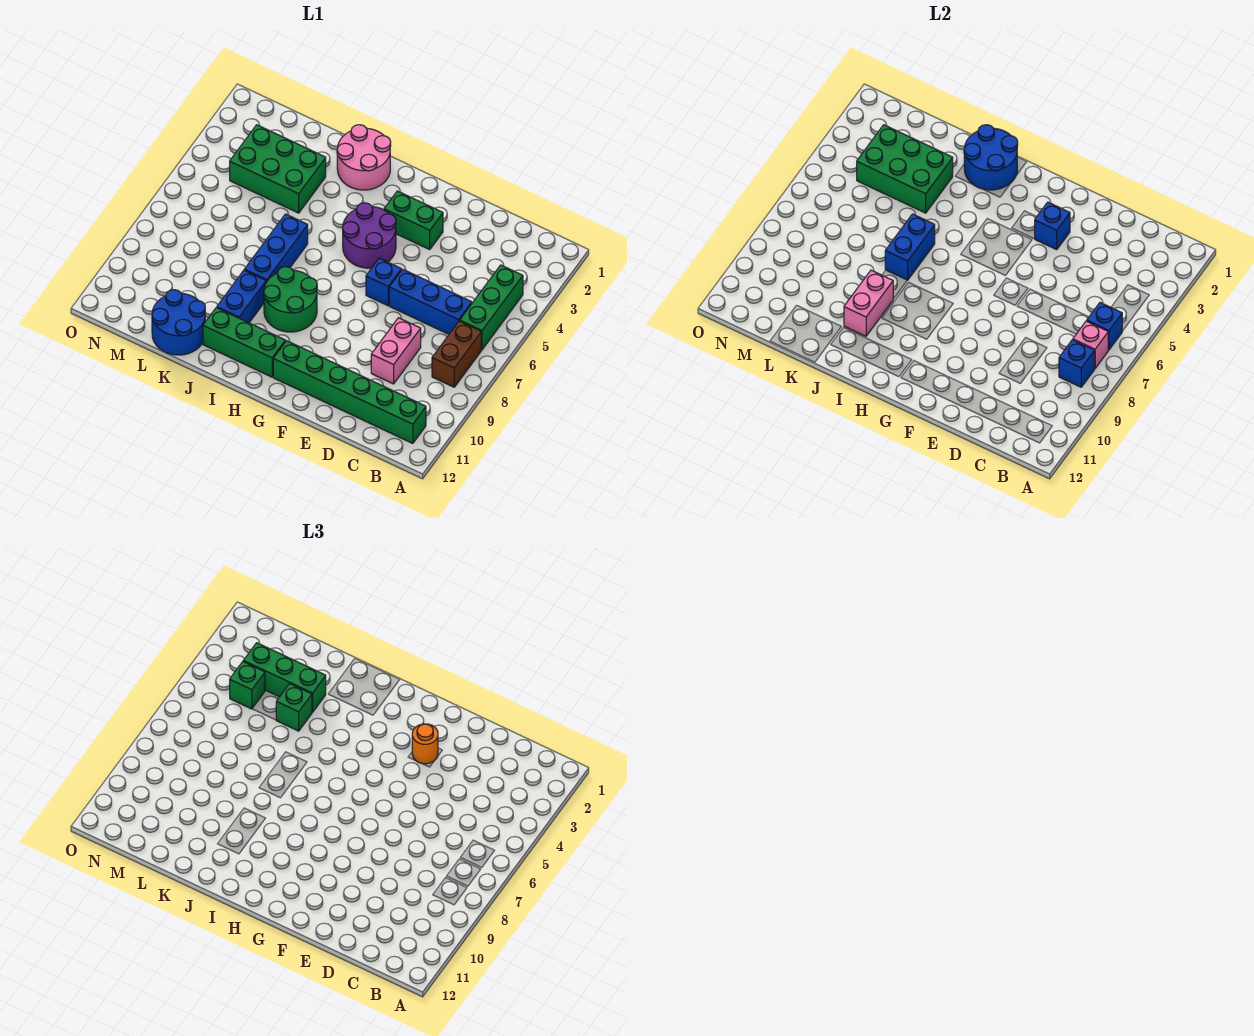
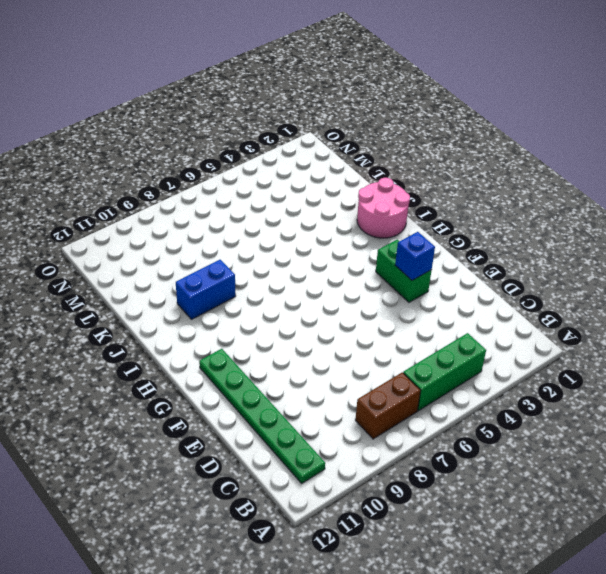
green 1x6 plate [199,349,325,483] -> green 1x6 brick [273,341,426,443]
none -> blue 1x3 brick [389,269,472,334]
none -> pink 1x2 brick [371,318,421,384]
none -> blue 1x1 brick [366,258,401,306]

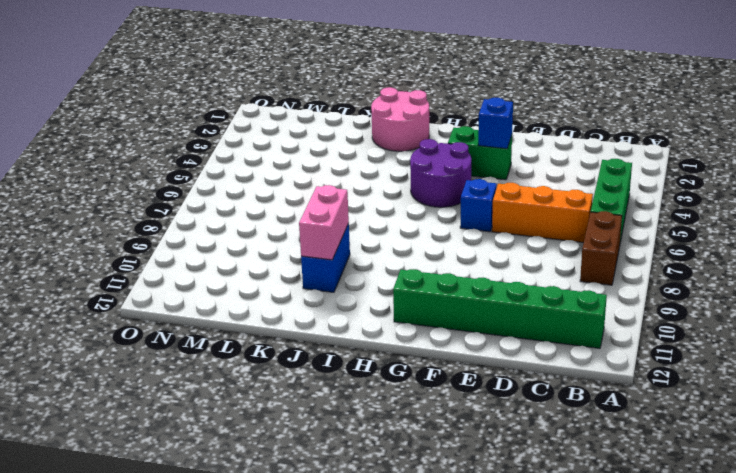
orange 1x3 brick [492,183,593,243] -> blue 1x3 brick [389,269,472,334]
none -> pink 1x2 brick [371,318,421,384]
none -> green 2x2 round brick [264,267,317,332]
none -> green 1x3 brick [203,308,285,377]

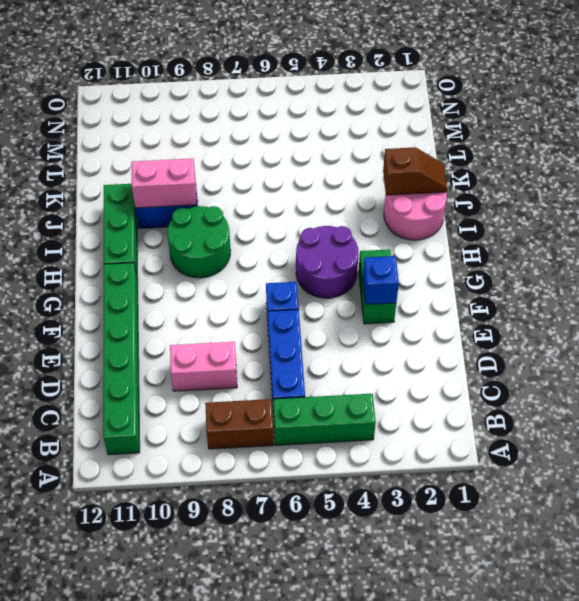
brown 1x2 slope [383,147,447,195] -> blue 2x2 round brick [964,125,1018,190]
none -> blue 1x3 brick [245,214,308,282]
none -> green 2x3 brick [230,125,326,213]
none -> blue 2x2 round brick [152,290,205,355]

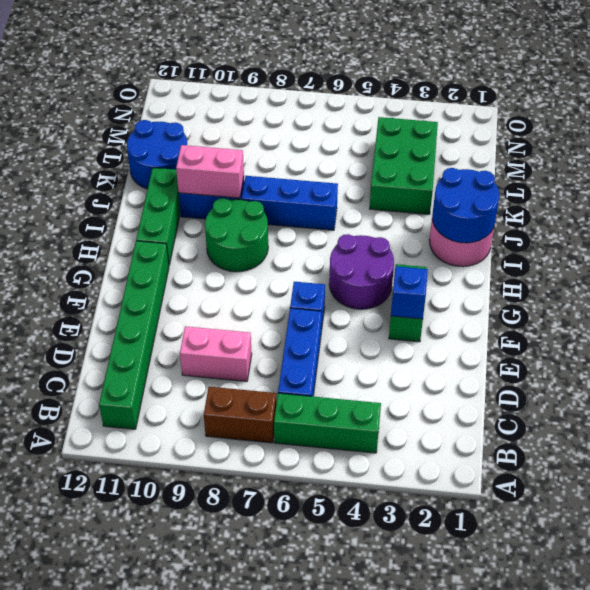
none -> blue 1x1 brick [1087,303,1122,350]
none -> pink 1x1 brick [1073,321,1108,368]
none -> blue 1x1 brick [1059,340,1095,387]

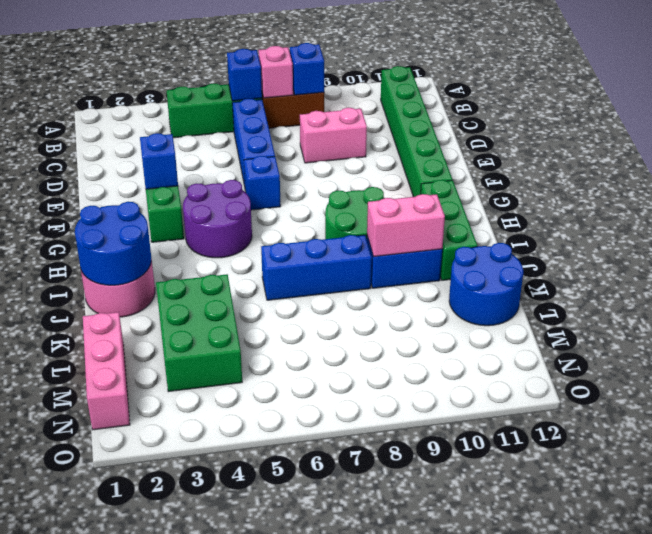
pink 1x3 brick [83,312,130,430] -> none
none -> blue 1x2 brick [885,214,935,280]
none -> green 2x3 brick [857,125,953,213]
none -> orange 1x1 round brick [412,724,438,764]

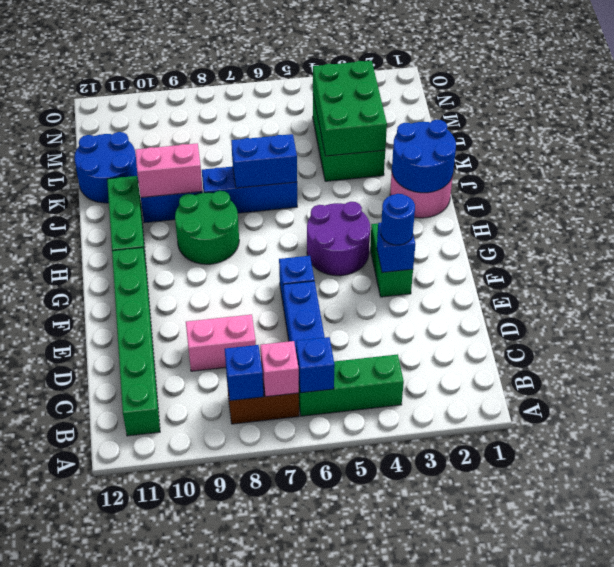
blue 1x1 round brick [381,194,415,245] -> orange 1x1 round brick [412,724,438,764]
none -> green 1x3 brick [243,643,326,712]
none -> green 1x1 brick [276,684,312,731]
none -> green 1x1 brick [230,662,265,709]

